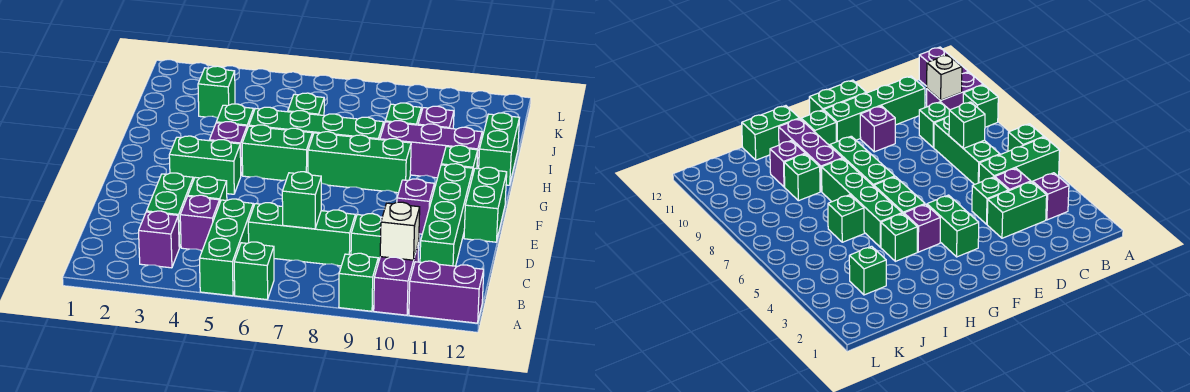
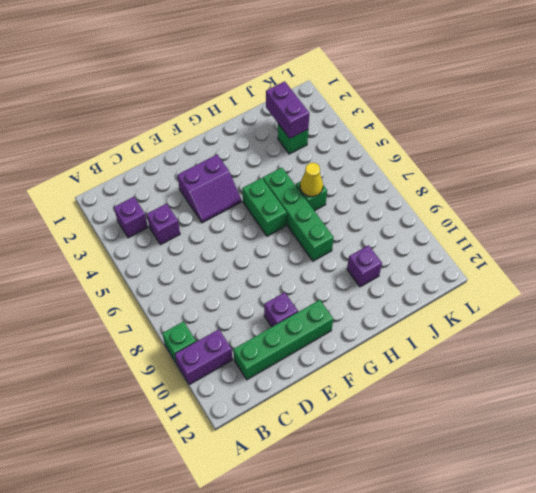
purple 2x2 slope [177,155,241,223] -> green 1x2 brick [169,136,241,194]
yellow 1x1 cone [300,163,323,197] -> none
purple 1x2 brick [266,81,309,138] -> purple 1x2 brick moved to [409,261,484,323]
none -> green 1x3 brick [200,199,253,296]
none -> green 1x1 brick [234,242,274,300]
none -> green 1x2 brick [146,173,193,248]

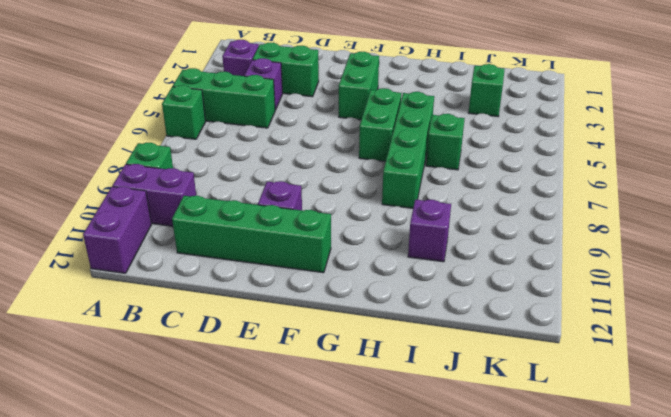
none -> green 1x3 brick [248,203,355,266]
none -> green 1x1 brick [351,214,382,263]
none -> green 1x1 brick [188,176,227,202]

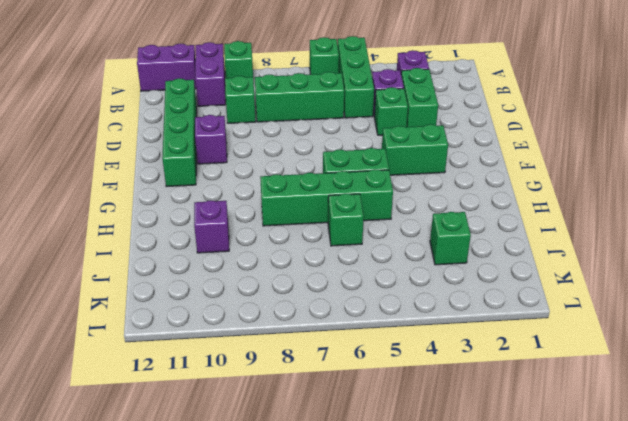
none -> green 1x2 brick [464,167,507,242]
none -> purple 1x1 brick [209,122,247,175]
none -> green 1x3 brick [308,132,411,193]

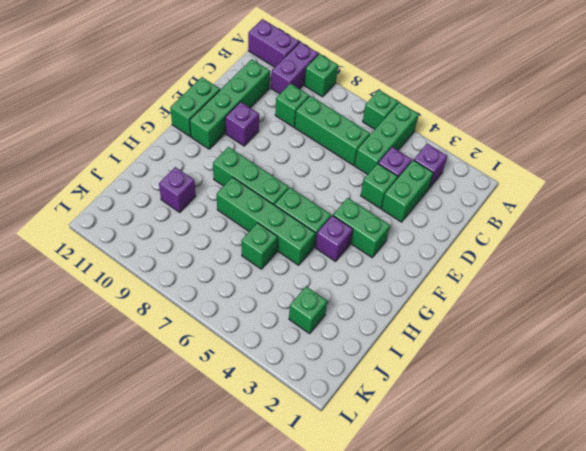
none -> green 1x1 brick [441,145,478,173]
none -> green 1x1 brick [216,104,254,129]
none -> purple 1x3 brick [380,121,482,178]

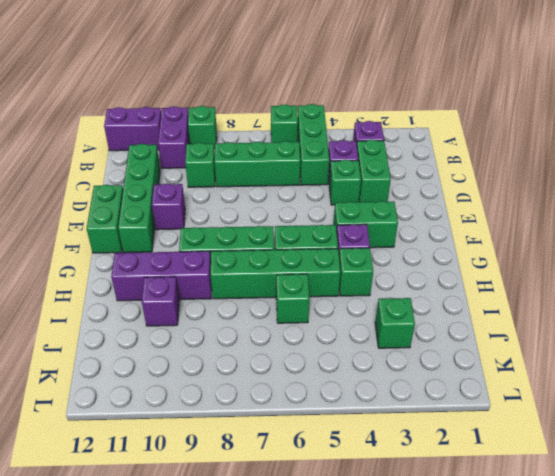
none -> green 1x1 brick [441,145,478,173]
none -> green 1x2 brick [479,113,519,185]
none -> green 1x1 brick [385,103,421,125]

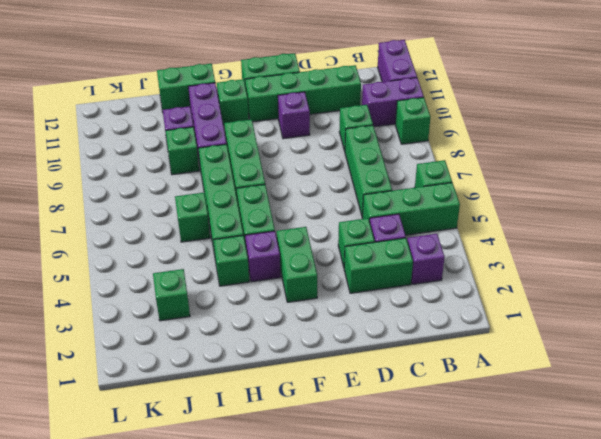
none -> white 1x1 brick [380,202,420,260]
none -> green 1x1 brick [282,172,321,229]

